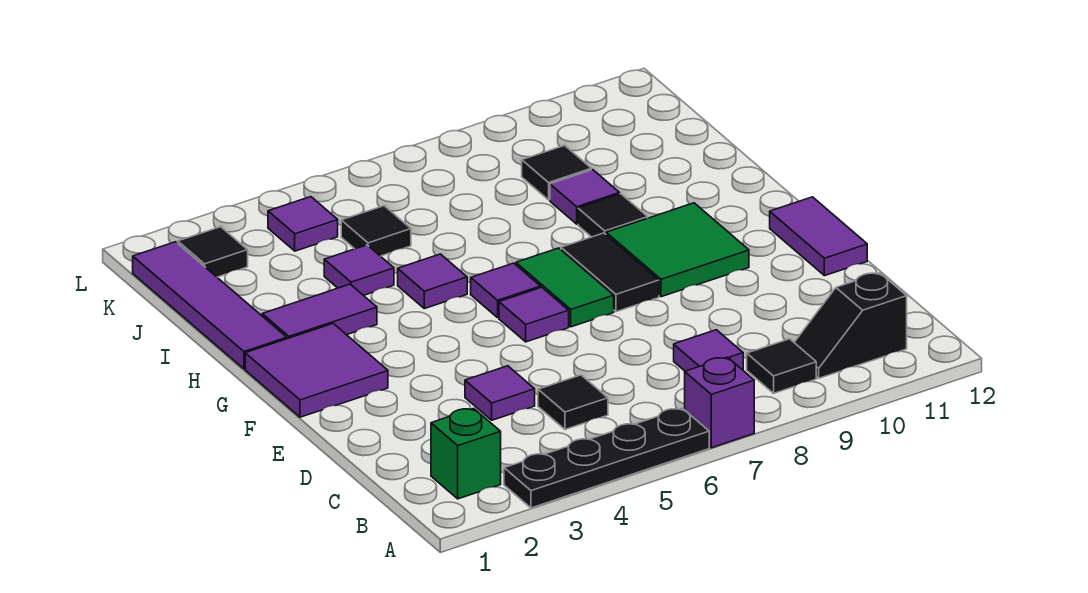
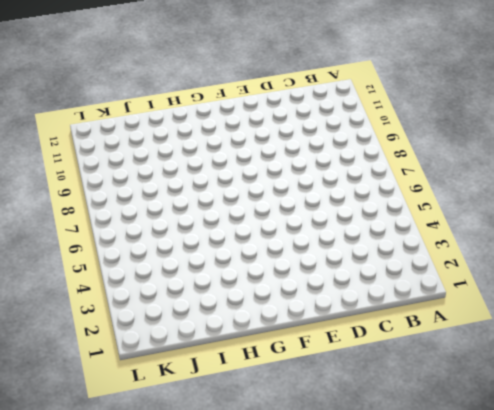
none -> black 1x4 plate [504,408,709,508]
none -> purple 1x1 brick [685,357,754,448]
none -> green 1x1 brick [431,408,501,499]

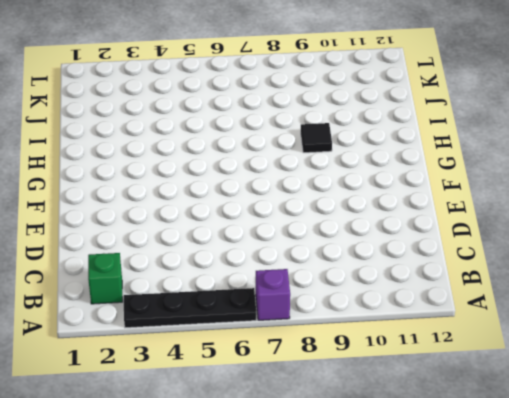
none -> black 1x1 tile [747,339,816,393]
none -> black 1x2 slope [794,273,907,378]
none -> black 1x1 tile [538,375,608,429]

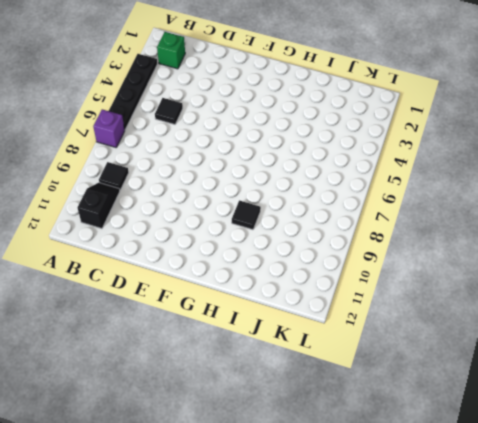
none -> purple 1x1 tile [674,330,743,371]
none -> purple 1x1 tile [465,366,535,420]
none -> purple 1x2 tile [770,197,867,276]

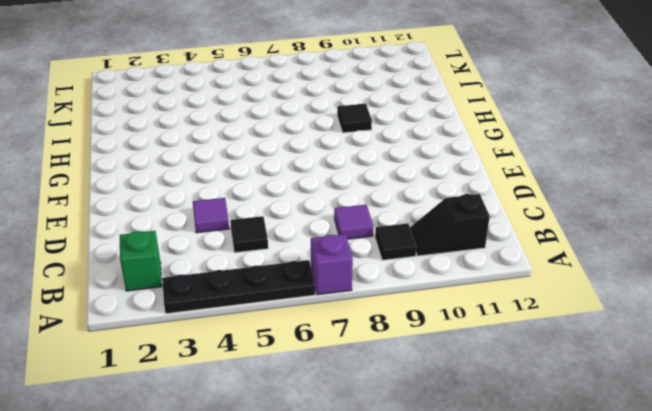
none -> purple 1x2 tile [770,197,867,276]
none -> purple 2x2 tile [245,324,388,417]
none -> purple 1x1 tile [499,287,569,342]

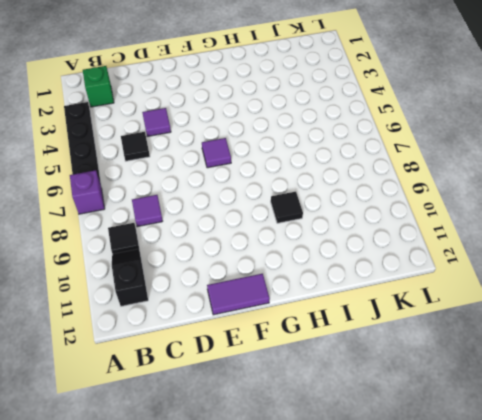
none -> purple 2x2 tile [245,324,388,417]
none -> green 1x2 tile [516,248,614,327]
none -> black 1x2 tile [561,233,659,312]

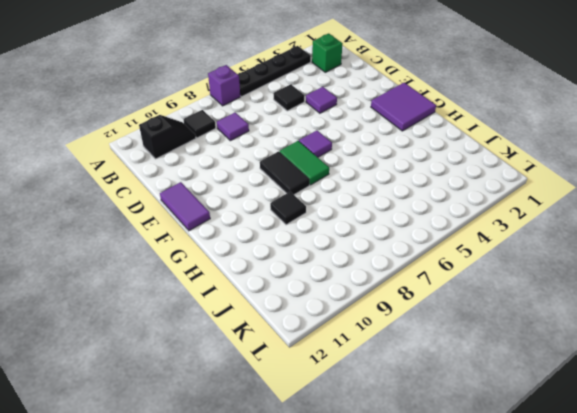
none -> green 2x2 tile [606,203,749,297]
none -> purple 1x1 tile [471,263,541,318]
none -> purple 1x4 tile [133,242,287,369]

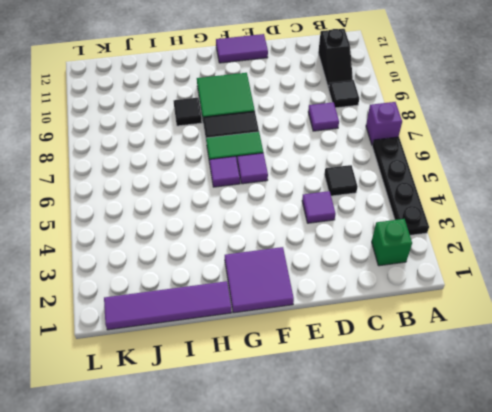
none -> purple 1x2 tile [262,284,377,339]
none -> purple 1x1 tile [398,254,467,309]
none -> purple 1x1 tile [324,245,394,296]

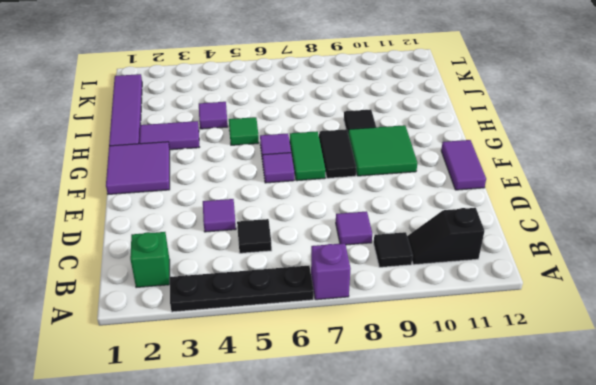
green 1x1 tile [229,117,259,145] -> purple 1x1 tile [398,254,467,309]
none -> purple 1x1 tile [550,170,620,224]
none -> black 1x1 tile [341,206,411,256]
none -> black 1x1 tile [522,145,591,200]

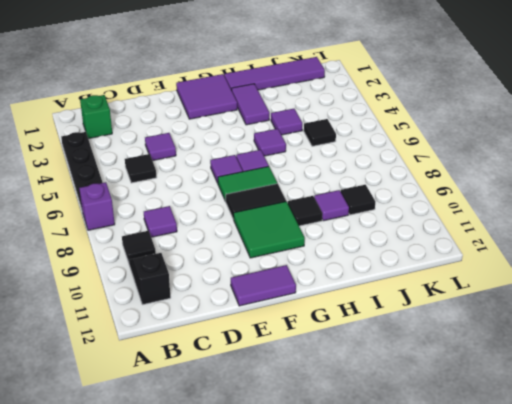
none -> black 1x1 tile [178,227,248,277]
none -> purple 1x1 tile [268,197,338,251]

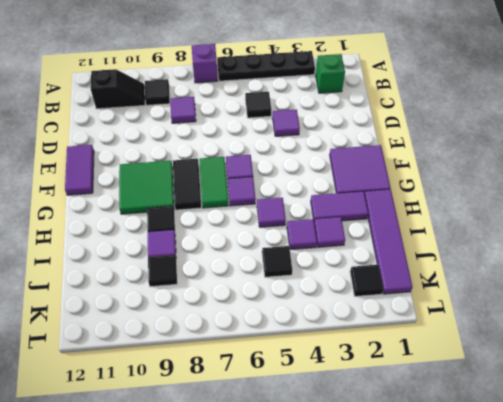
purple 1x1 tile [314,217,345,247] -> purple 1x1 tile moved to [268,197,338,251]

